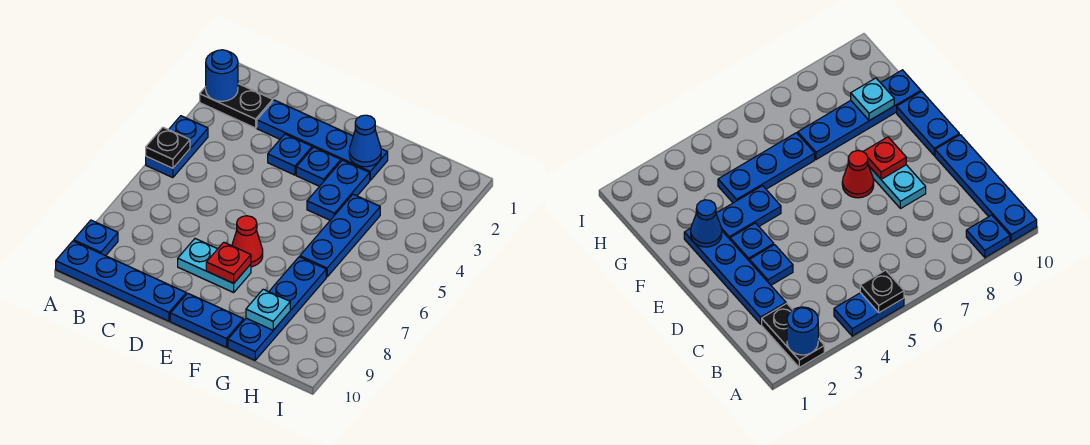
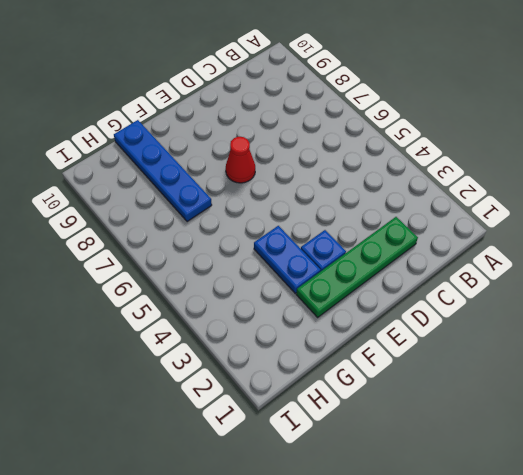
green 1x4 plate [296,217,418,317] -> blue 1x4 plate [257,100,388,180]
none -> black 1x2 plate [200,84,273,128]
none -> blue 1x2 plate [146,116,208,178]
none -> blue 1x1 plate [74,220,118,256]

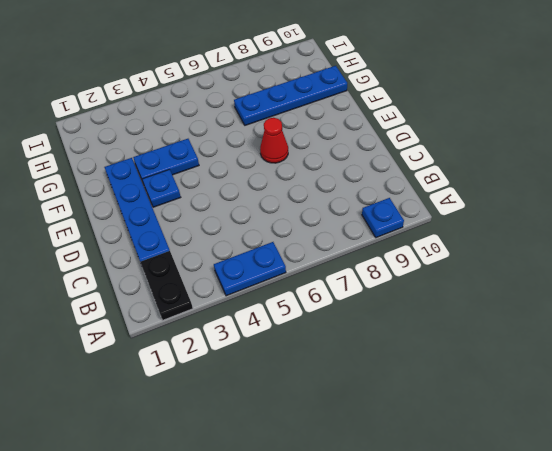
none -> blue 1x4 plate [56,241,186,321]
none -> blue 1x1 plate [268,134,312,175]
none -> cyan 1x2 plate [178,239,251,292]

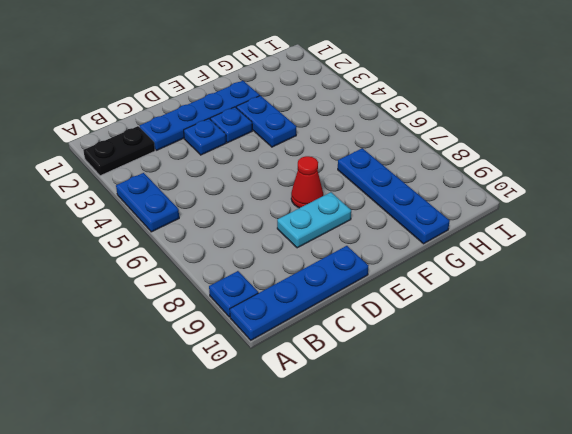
none -> blue 1x2 plate [170,293,244,347]
none -> blue 1x3 plate [300,194,380,277]
none -> blue 1x1 round brick [206,50,238,101]

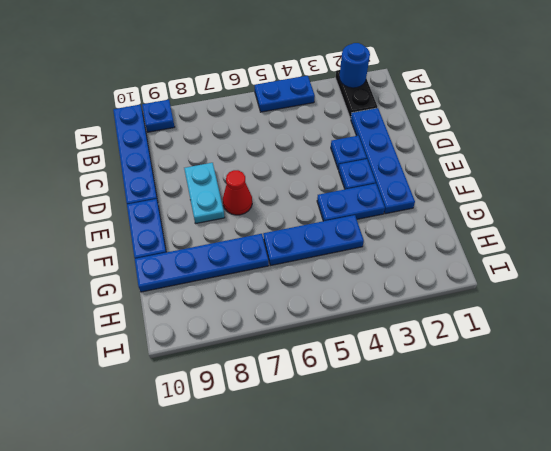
none -> black 1x1 plate [146,127,190,168]
none -> red 1x1 plate [206,242,251,283]
none -> blue 1x1 cone [349,115,381,167]

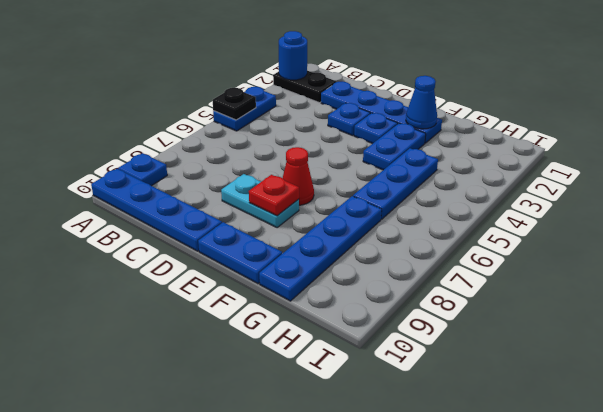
none -> cyan 1x1 plate [246,289,290,330]

